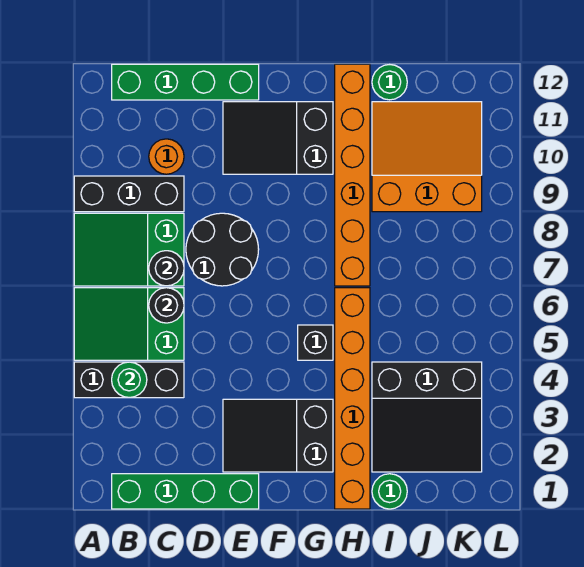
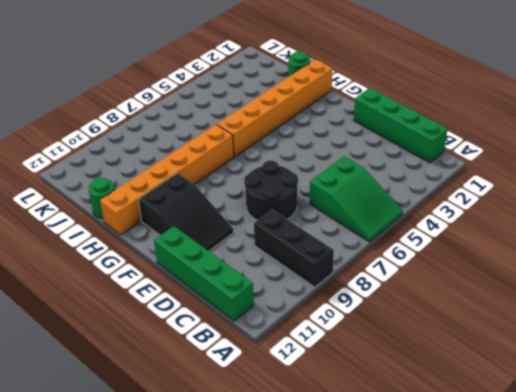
none -> black 1x3 brick [74,362,184,398]
none -> green 2x3 slope [74,213,184,286]
none -> orange 1x1 round brick [149,139,184,174]

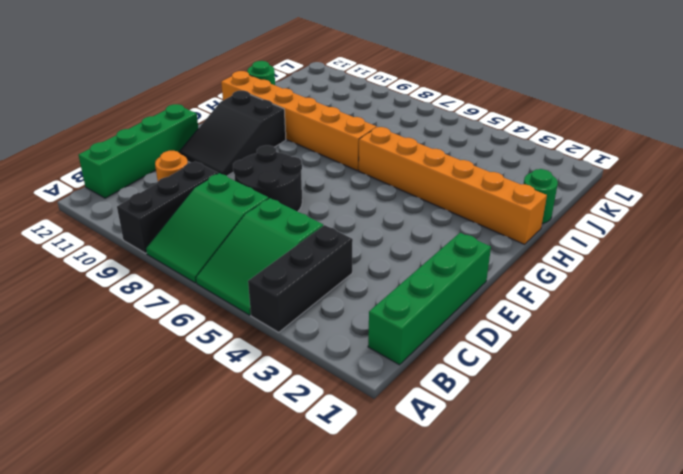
none -> black 2x3 slope [223,399,333,472]
none -> black 1x1 brick [298,325,333,360]
none -> black 3x3 slope [372,362,482,472]

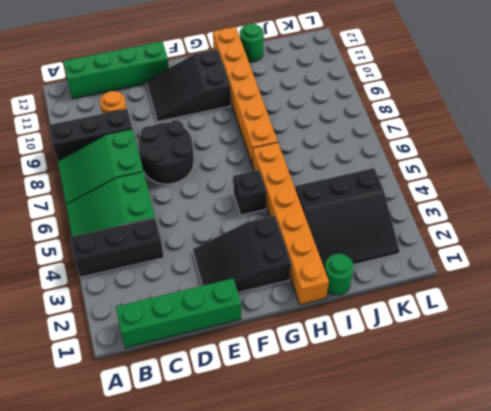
none -> orange 3x3 slope [372,102,482,212]
none -> green 1x1 round brick [112,362,147,398]
none -> black 1x1 round brick [149,288,184,323]

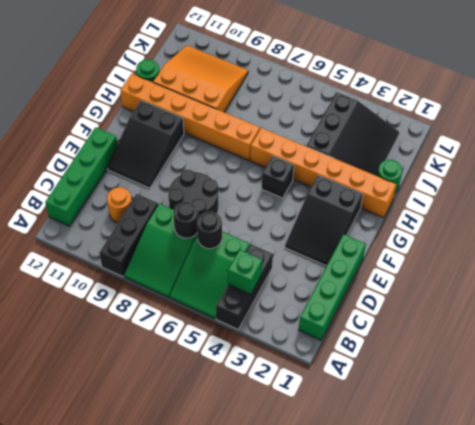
green 1x1 brick [228,250,262,295] -> green 1x1 round brick [112,362,147,398]
orange 3x3 slope [153,45,248,112] -> orange 3x3 slope turned to [372,102,482,212]

